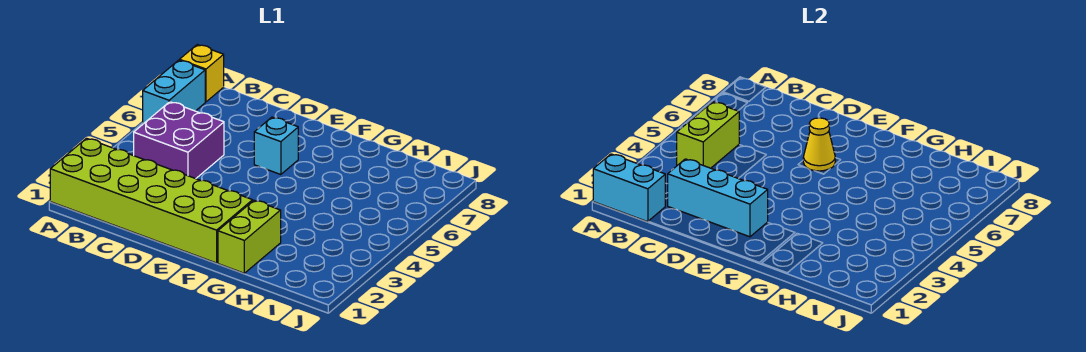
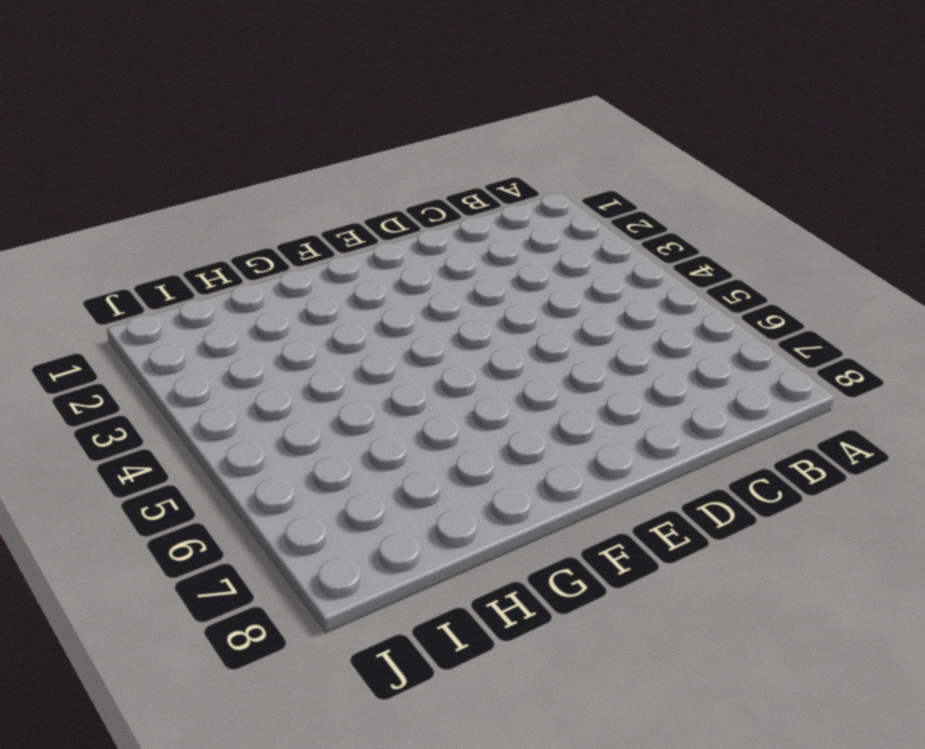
none -> lime 2x6 brick [50,138,253,263]
none -> cyan 1x2 brick [143,60,205,124]

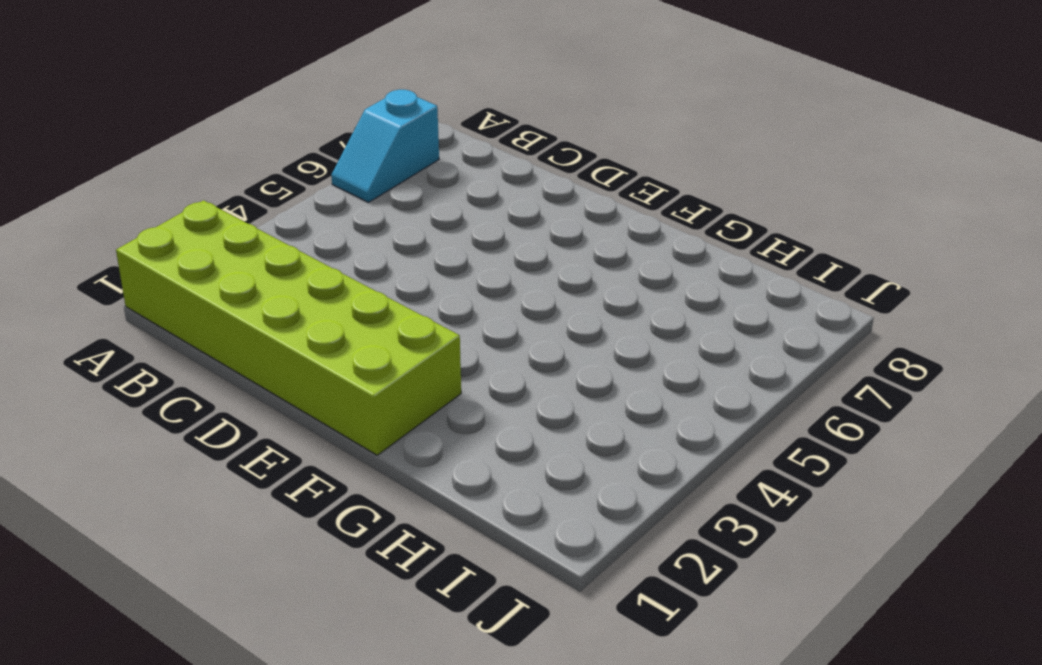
cyan 1x2 slope [331,90,439,202] -> cyan 1x2 brick [143,60,205,124]
none -> yellow 1x1 brick [180,45,224,102]
none -> purple 2x2 brick [134,102,224,179]

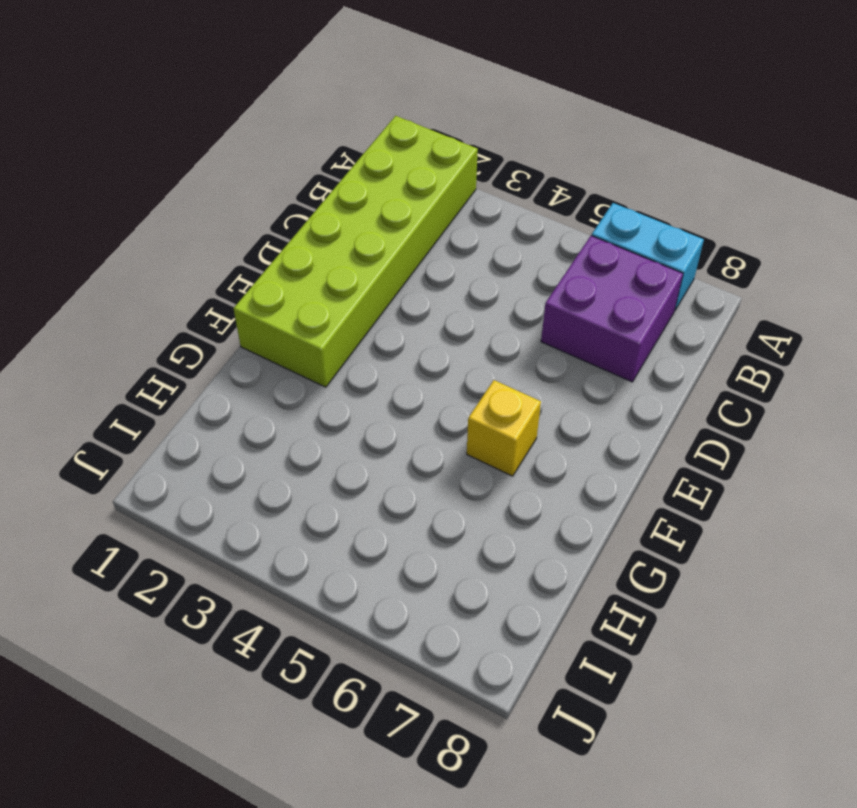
purple 2x2 brick [541,236,683,382] -> purple 2x2 brick moved to [134,102,224,179]
yellow 1x1 brick [467,380,541,476] -> yellow 1x1 brick moved to [180,45,224,102]
none -> cyan 1x1 brick [254,117,298,175]
none -> lime 1x2 brick [218,200,281,273]

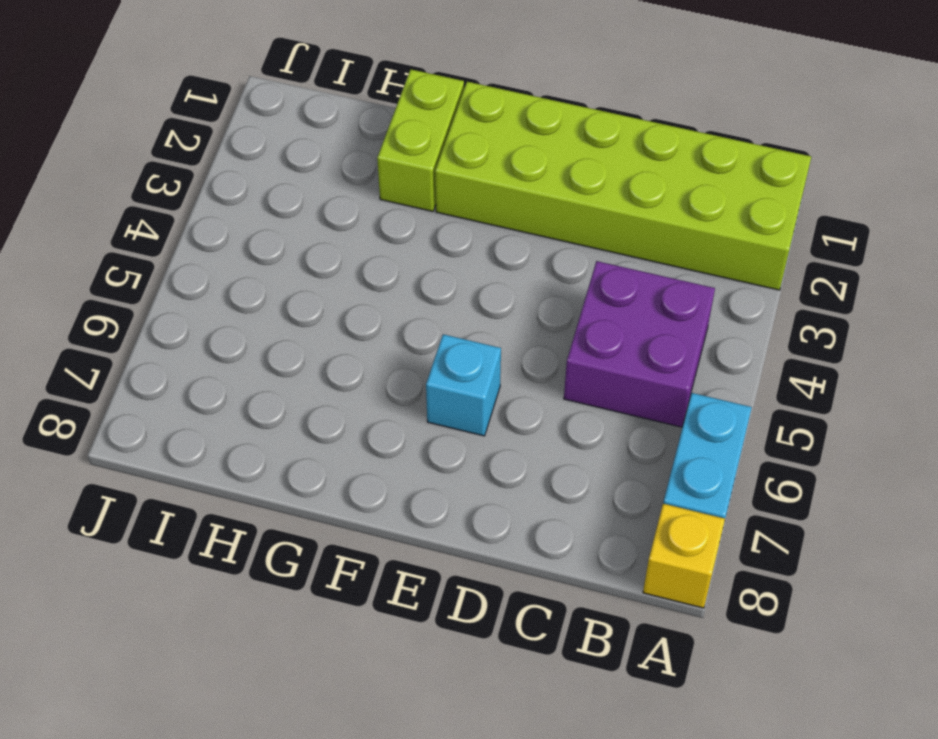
none -> cyan 1x2 brick [593,154,665,222]
none -> lime 1x2 brick [677,102,739,168]

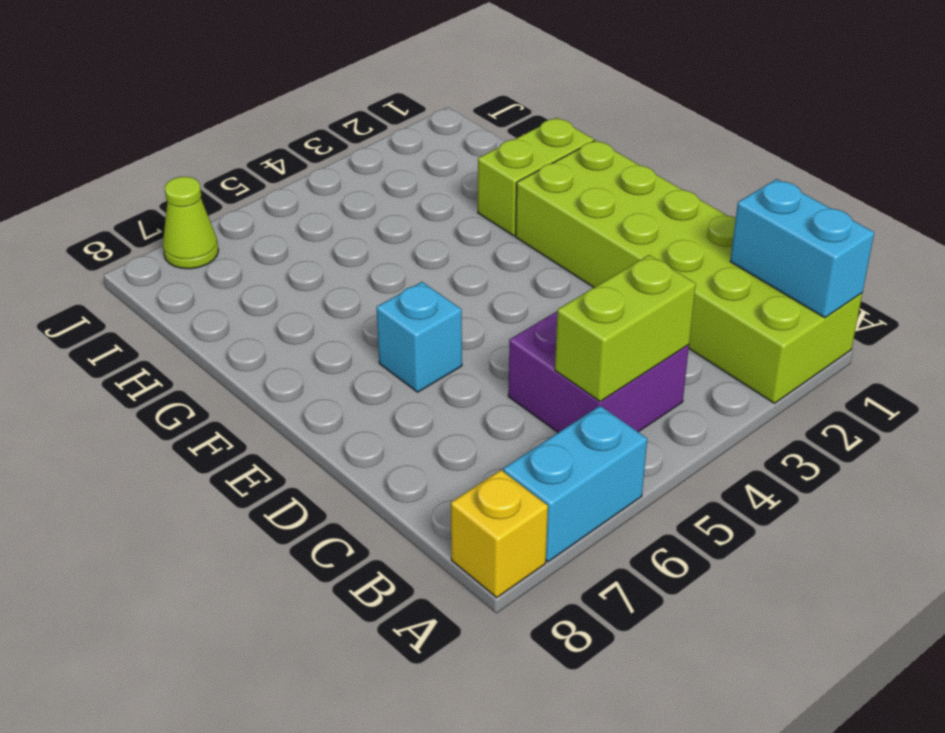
lime 1x1 cone [163,177,219,269] -> none
none -> cyan 1x3 brick [668,159,768,237]
none -> yellow 1x1 cone [803,118,835,171]

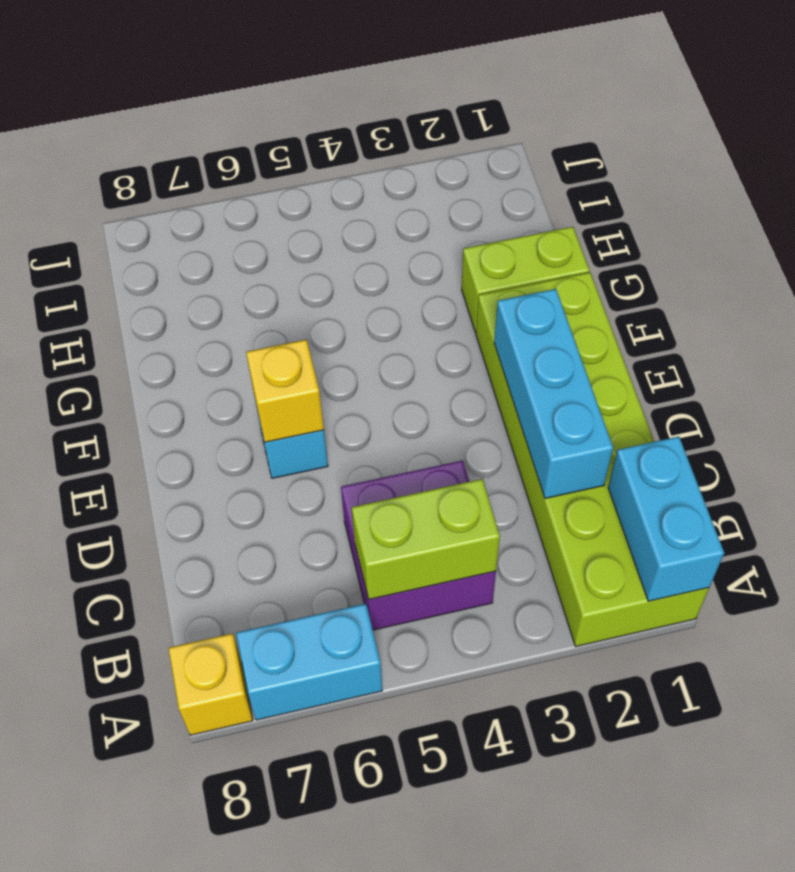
yellow 1x1 brick [246,340,324,442] -> yellow 1x1 cone [803,118,835,171]

